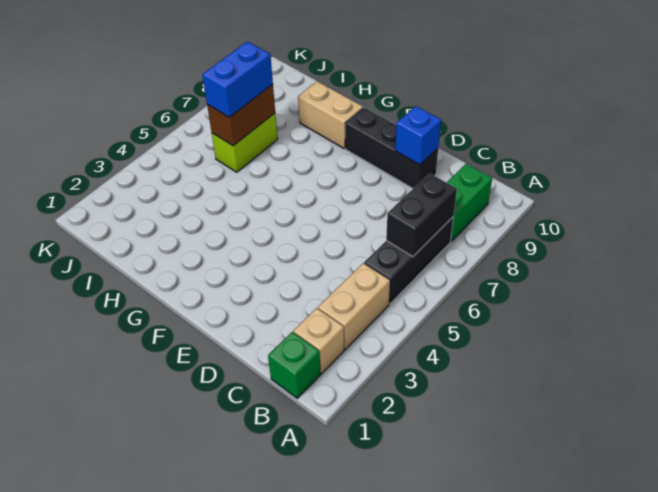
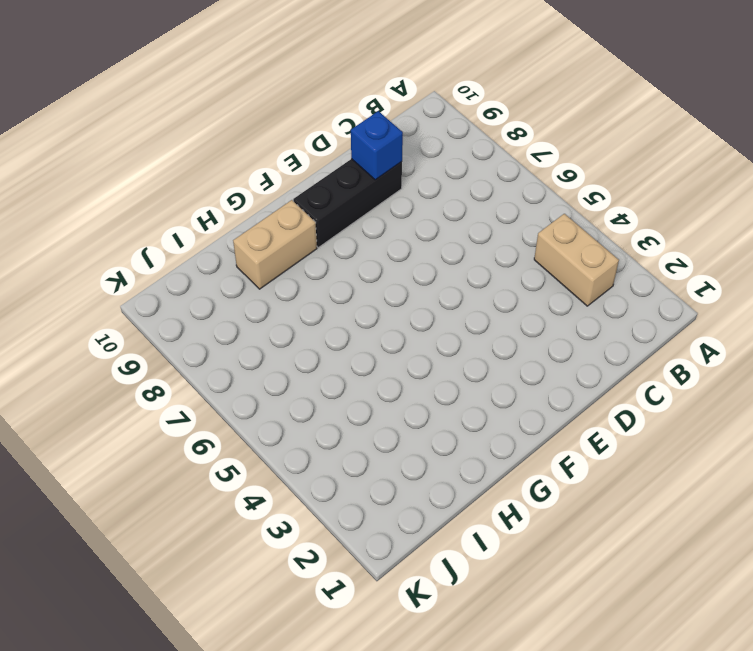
none -> green 1x1 brick [268,332,321,398]
none -> tan 1x1 brick [293,308,344,373]
none -> black 1x3 brick [364,217,453,304]

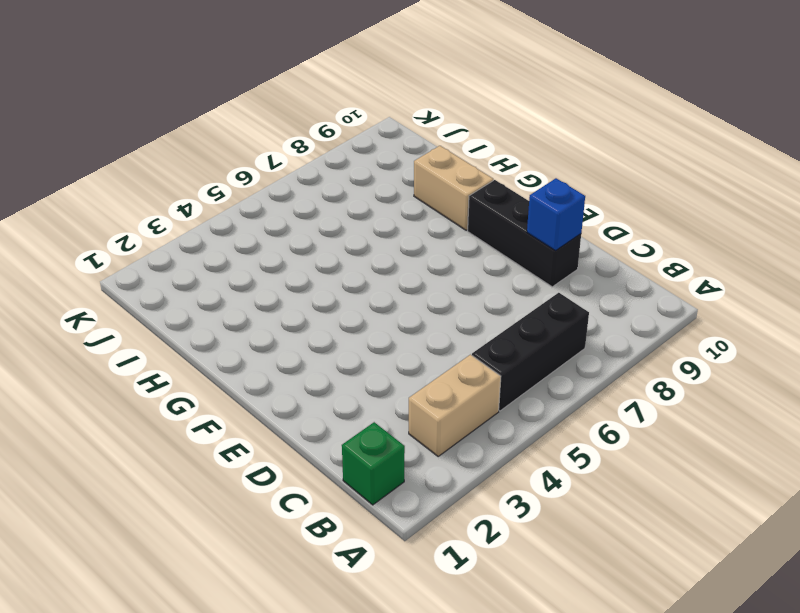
none -> tan 1x1 brick [293,308,344,373]
none -> green 1x2 brick [447,164,492,241]
none -> lime 1x2 brick [212,113,278,172]

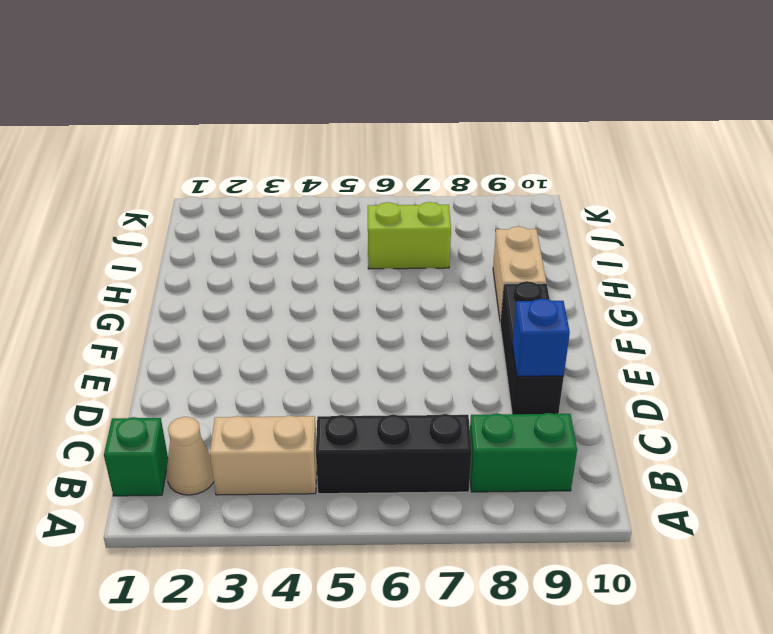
tan 1x1 cone [166,417,214,495] -> tan 1x1 brick [293,308,344,373]
none -> black 1x2 brick [386,173,457,257]
none -> brown 1x2 brick [207,84,275,146]
none -> blue 1x2 brick [202,42,273,117]

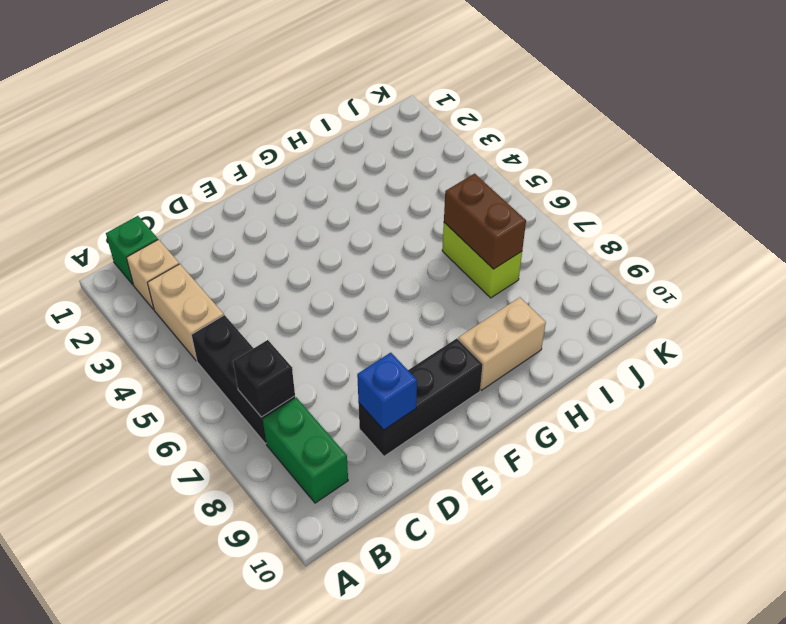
black 1x1 brick [233,340,295,417] -> black 1x2 brick [386,173,457,257]
none -> blue 1x2 brick [202,42,273,117]

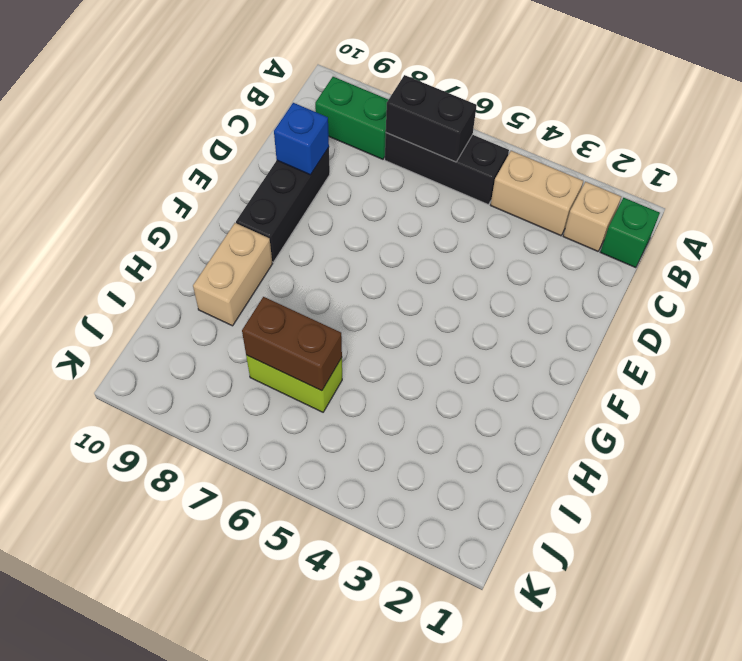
none -> blue 1x2 brick [202,42,273,117]

